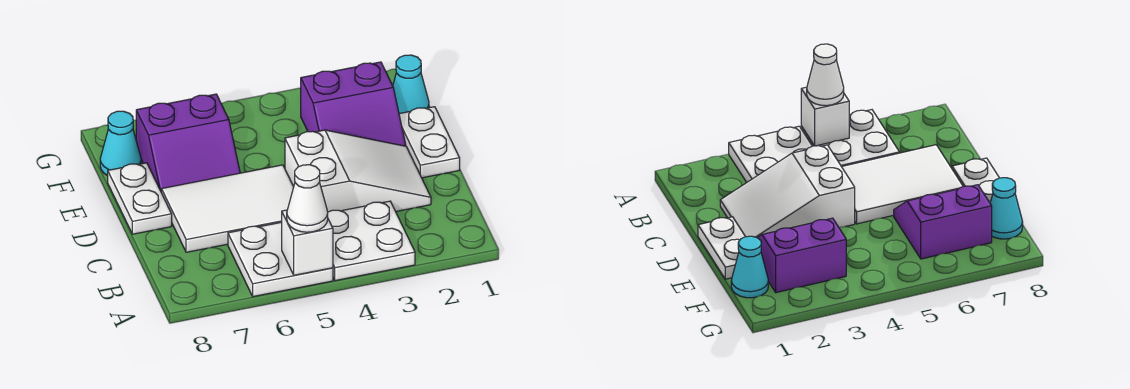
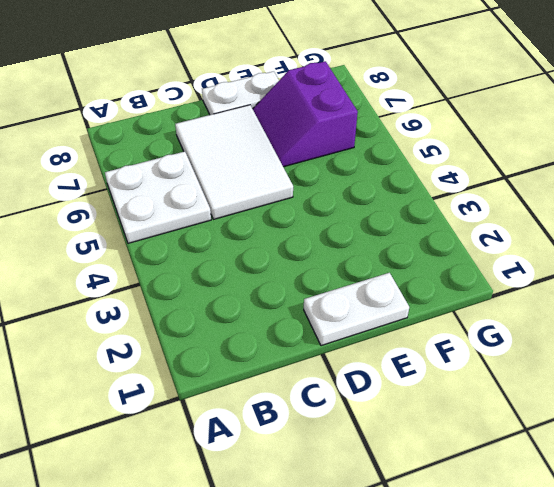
none -> white 2x2 plate [328,201,415,281]
none -> white 2x3 slope [285,130,431,212]
none -> purple 2x2 slope [301,62,406,146]

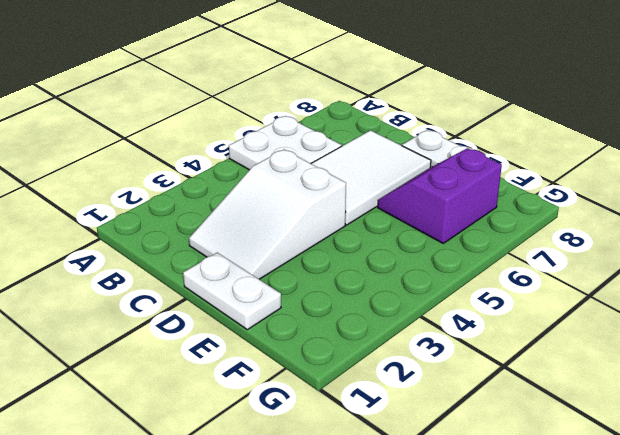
none -> white 2x2 plate [328,201,415,281]
none -> purple 2x2 slope [301,62,406,146]
none -> cyan 1x1 cone [393,55,429,114]

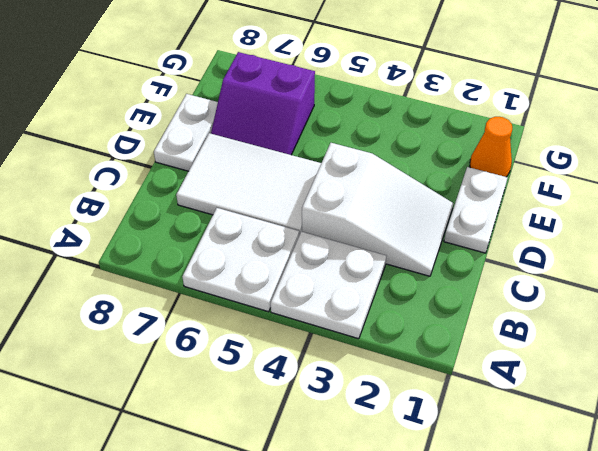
orange 1x1 cone [470,117,512,177] -> cyan 1x1 cone [393,55,429,114]
none -> purple 2x2 slope [301,62,406,146]
none -> cyan 1x1 cone [100,111,141,176]
none -> white 1x1 brick [282,210,333,275]

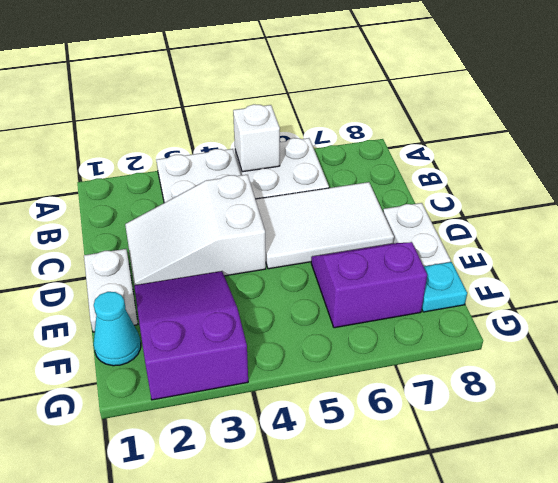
purple 2x3 slope [134,271,248,400] -> purple 2x2 slope [301,62,406,146]
cyan 1x1 plate [422,262,467,312] -> cyan 1x1 cone [100,111,141,176]
none -> white 1x1 cone [287,165,328,232]

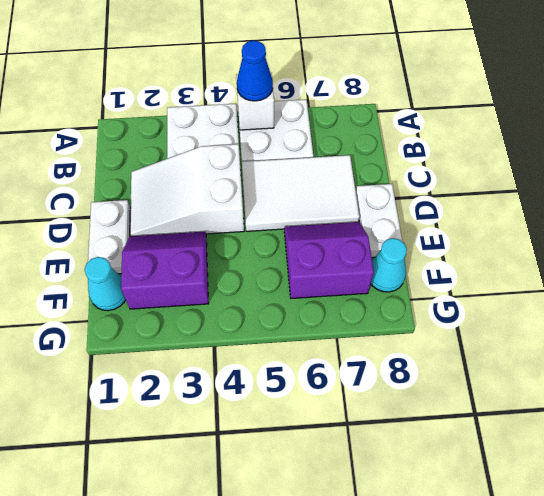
blue 1x1 cone [237,41,273,101] -> white 1x1 cone [287,165,328,232]

